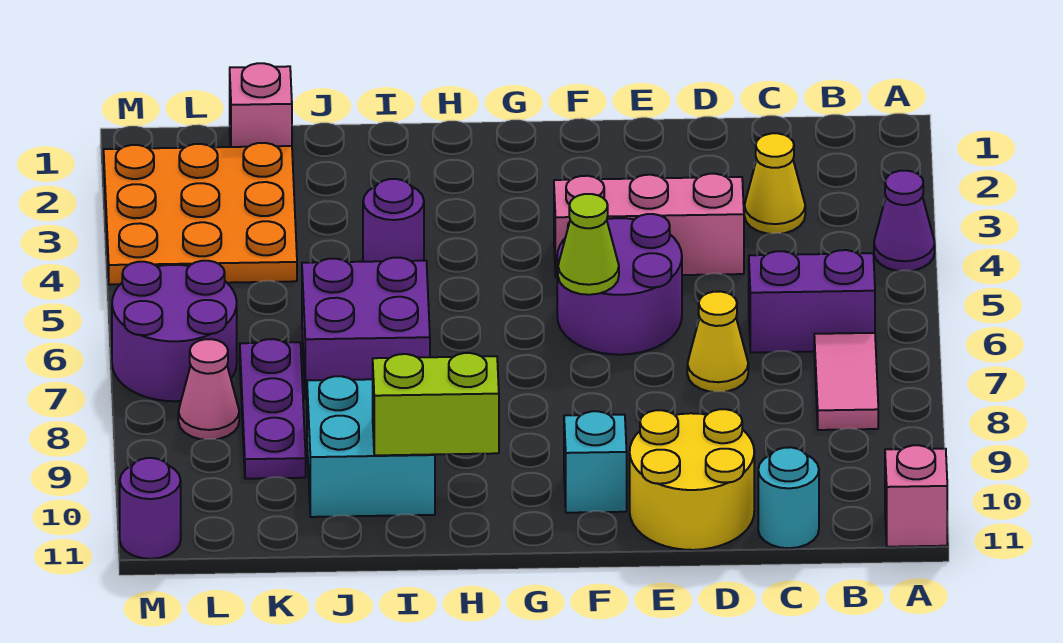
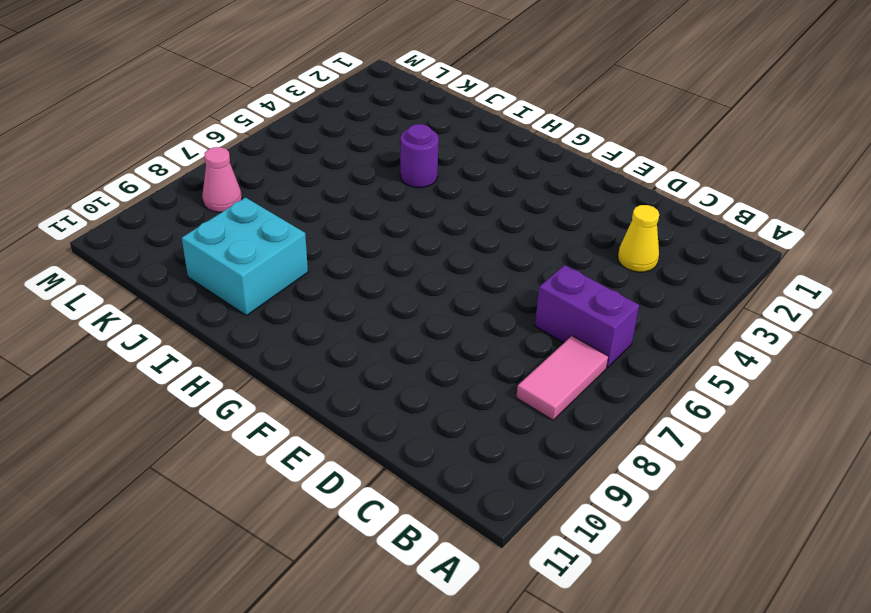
none -> purple 1x1 cone [874,171,935,271]
none -> pink 1x1 brick [885,445,947,547]
none -> cyan 1x1 round brick [758,447,819,548]

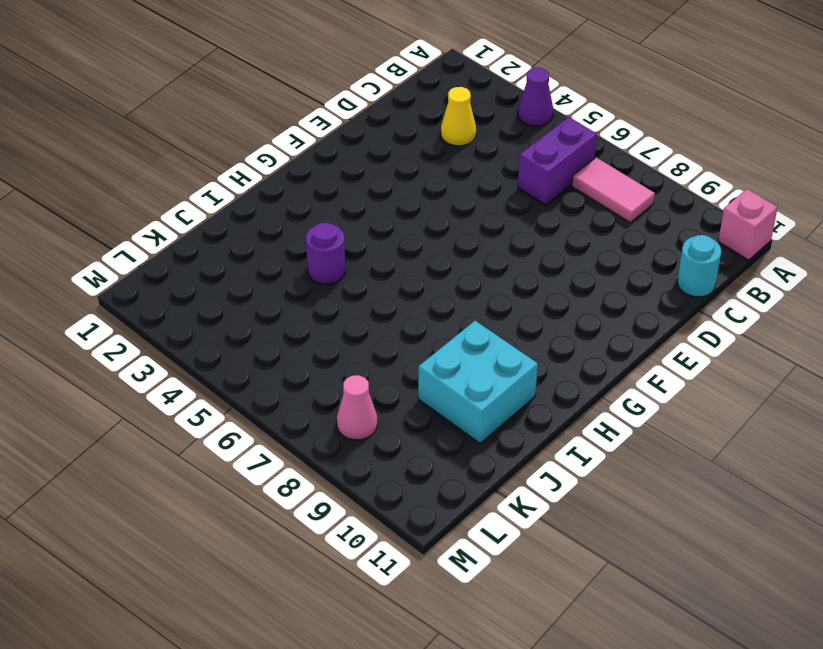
none -> pink 1x3 brick [554,174,744,277]
none -> yellow 1x1 cone [687,291,748,392]
none -> yellow 2x2 round brick [630,409,754,550]

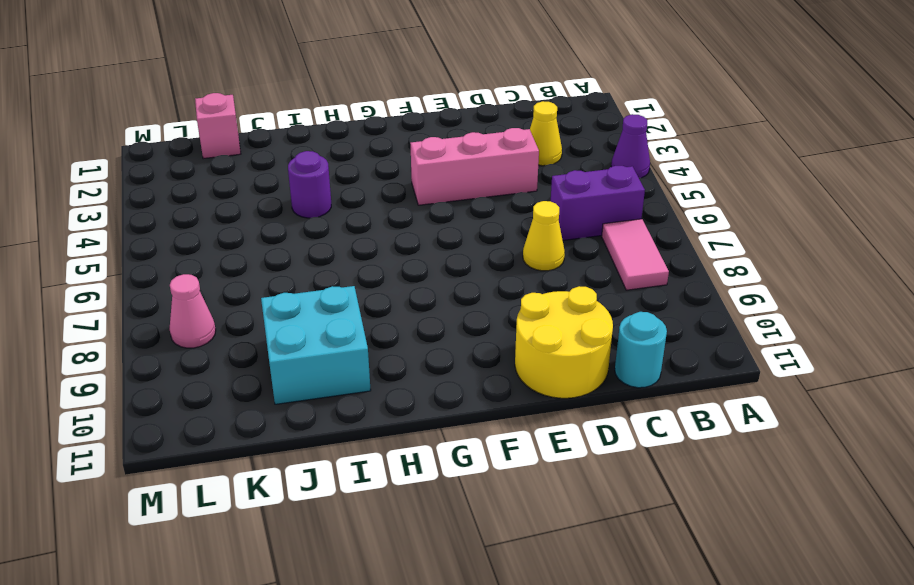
none -> pink 1x1 brick [885,445,947,547]
none -> purple 2x2 round brick [557,214,682,355]
none -> cyan 1x1 brick [564,411,627,513]

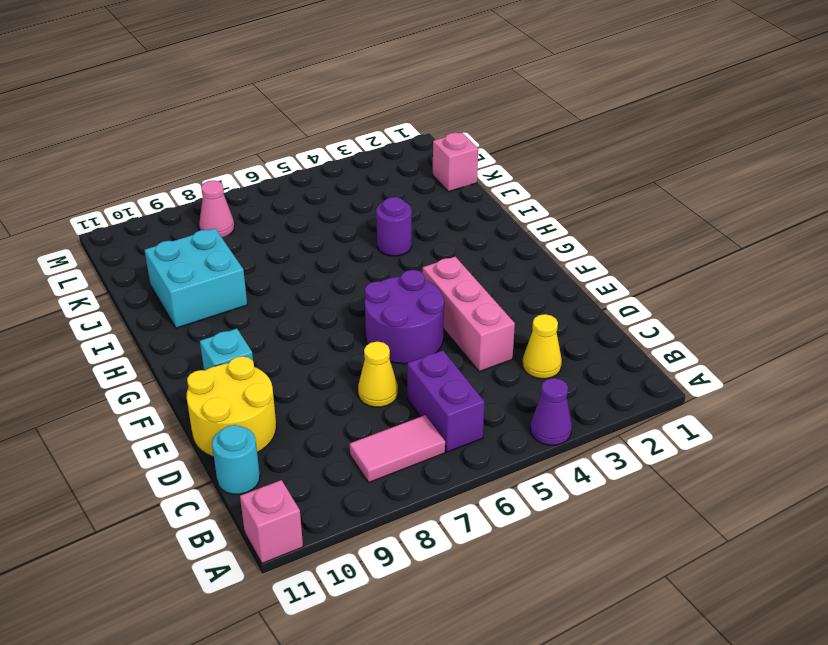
none -> purple 2x2 brick [302,258,430,399]
none -> orange 3x3 plate [104,143,297,285]
none -> purple 1x3 plate [240,339,306,479]

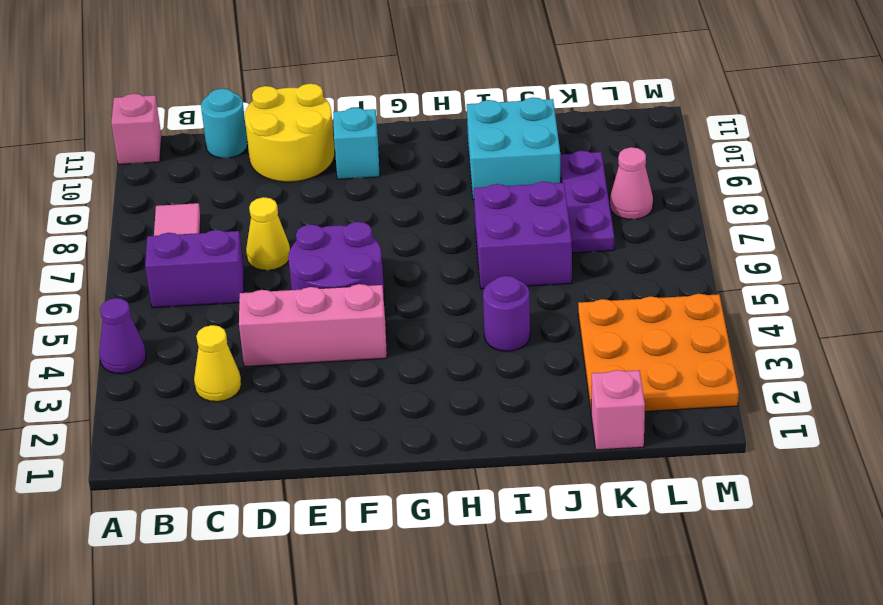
none -> purple 2x2 round brick [112,261,237,401]
none -> purple 1x1 round brick [120,458,181,559]
none -> lime 1x1 cone [558,194,619,295]

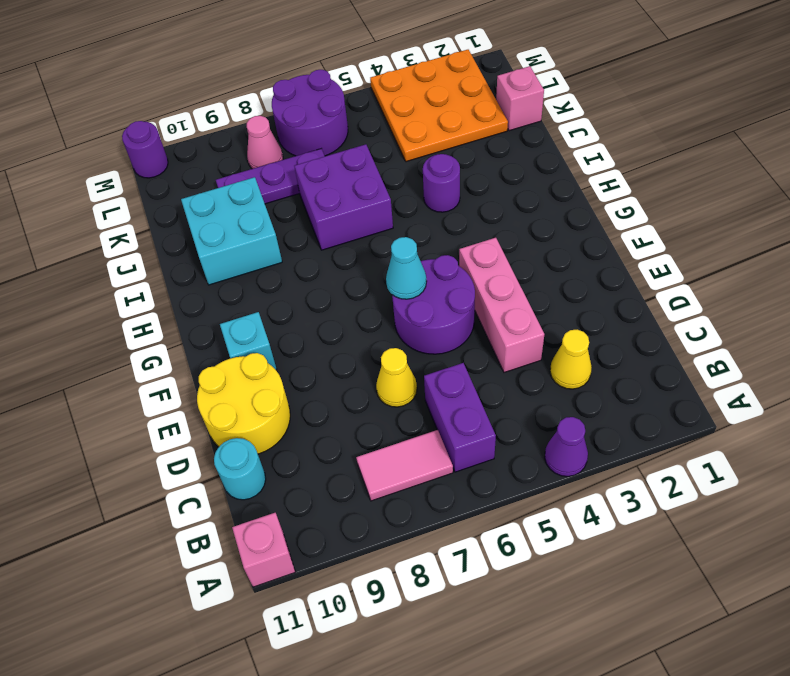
cyan 1x1 cone [386,237,427,299] -> lime 1x1 cone [558,194,619,295]
none -> lime 1x2 brick [373,353,499,455]

